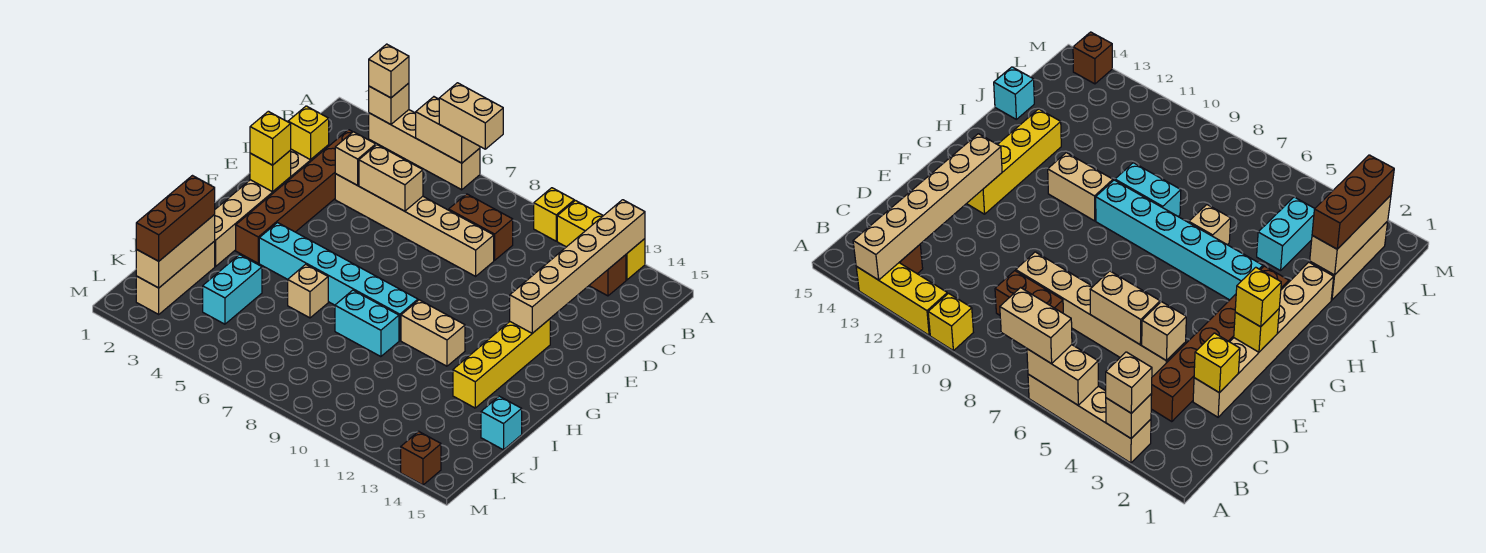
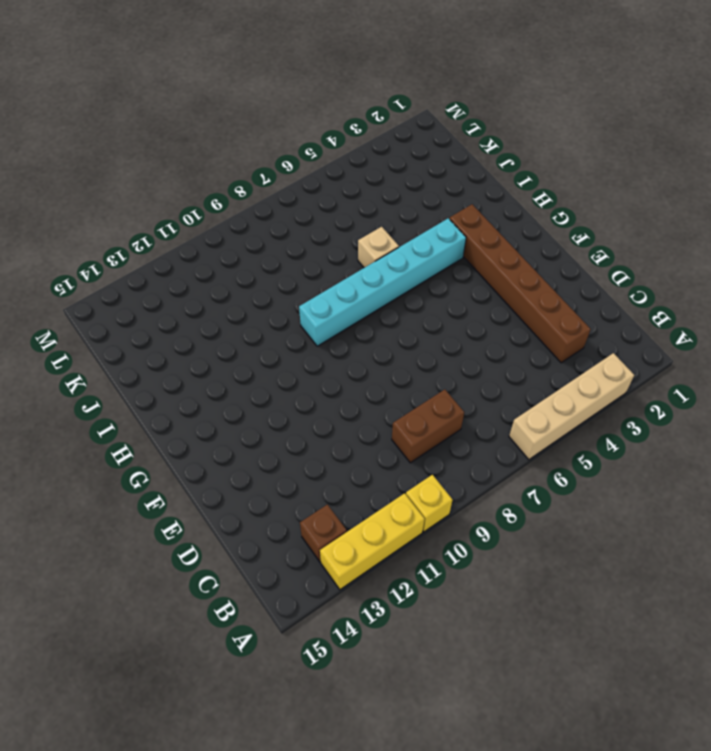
none -> tan 1x6 brick [214,145,329,266]
none -> tan 1x6 brick [335,174,494,276]
none -> yellow 1x4 brick [453,319,550,408]

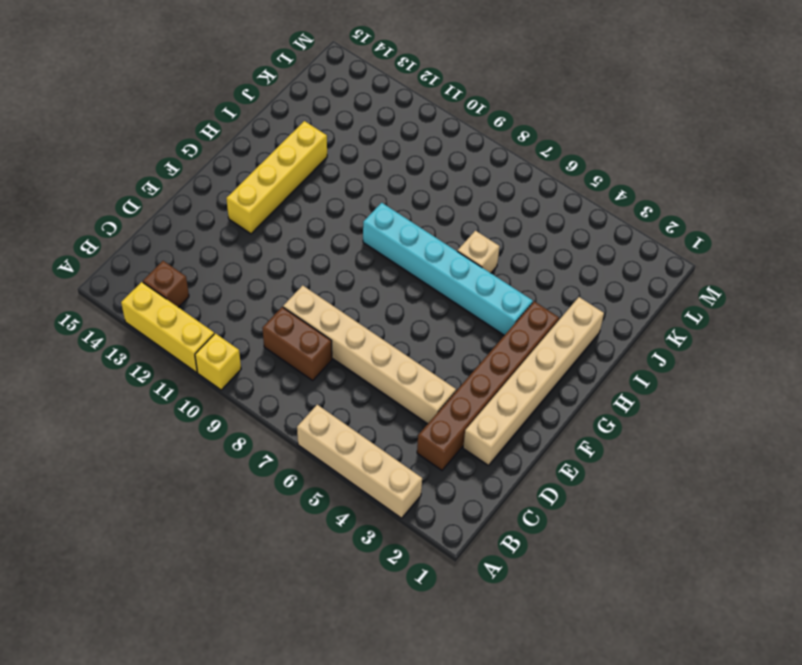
none -> tan 1x2 brick [401,300,465,366]
none -> cyan 1x2 brick [335,290,399,357]
none -> tan 1x3 brick [136,241,215,314]

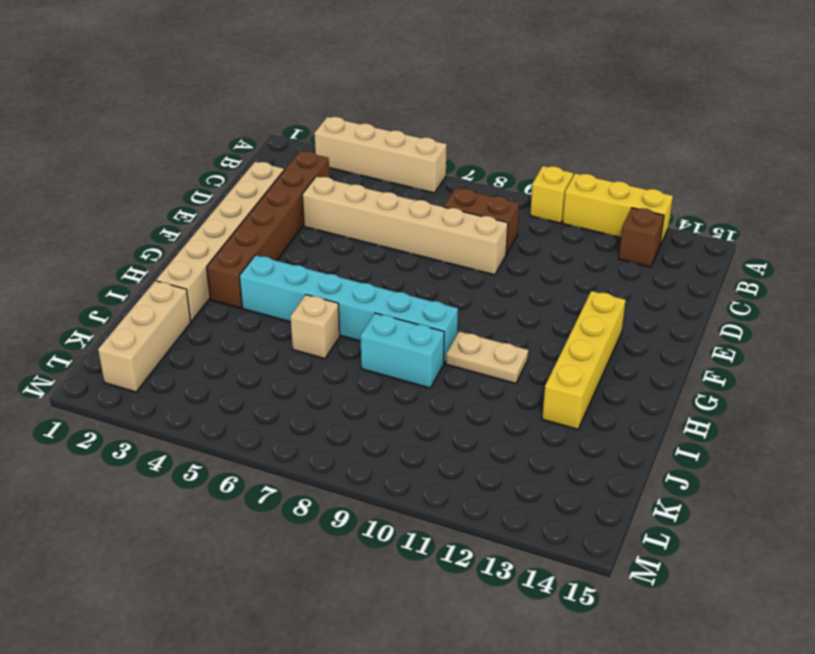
tan 1x2 plate [446,331,528,384] -> tan 1x2 brick [401,300,465,366]
none -> cyan 1x2 brick [203,255,262,324]
none -> cyan 1x1 brick [481,396,522,450]
none -> brown 1x1 brick [401,431,441,485]

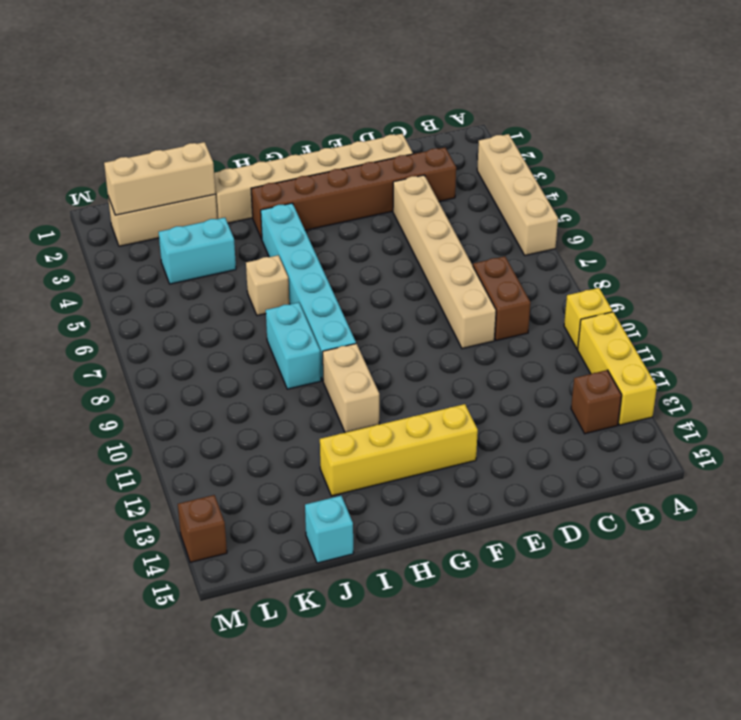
none -> tan 1x1 brick [369,83,409,124]
none -> tan 1x2 brick [416,97,480,163]
none -> tan 1x6 brick [510,200,645,333]

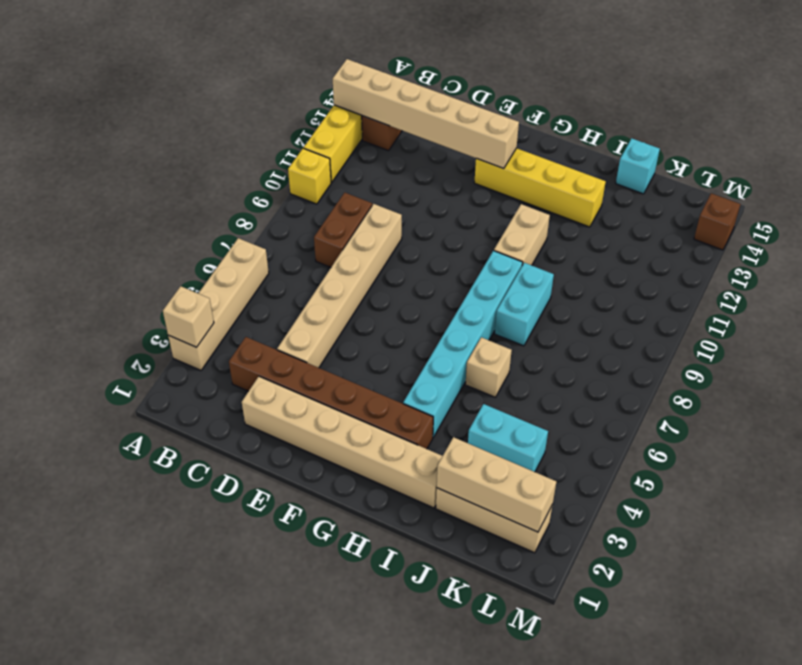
none -> tan 1x2 brick [416,97,480,163]
none -> yellow 1x1 brick [288,106,329,160]
none -> tan 1x1 brick [335,132,376,185]

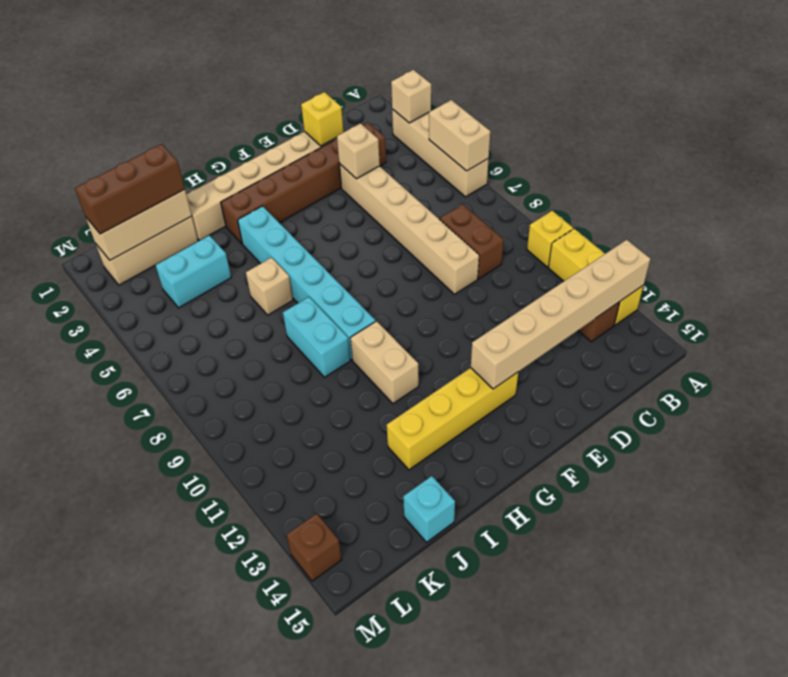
none -> tan 1x2 brick [359,145,423,211]
none -> yellow 1x1 brick [250,150,291,192]
none -> tan 1x1 brick [369,44,409,98]

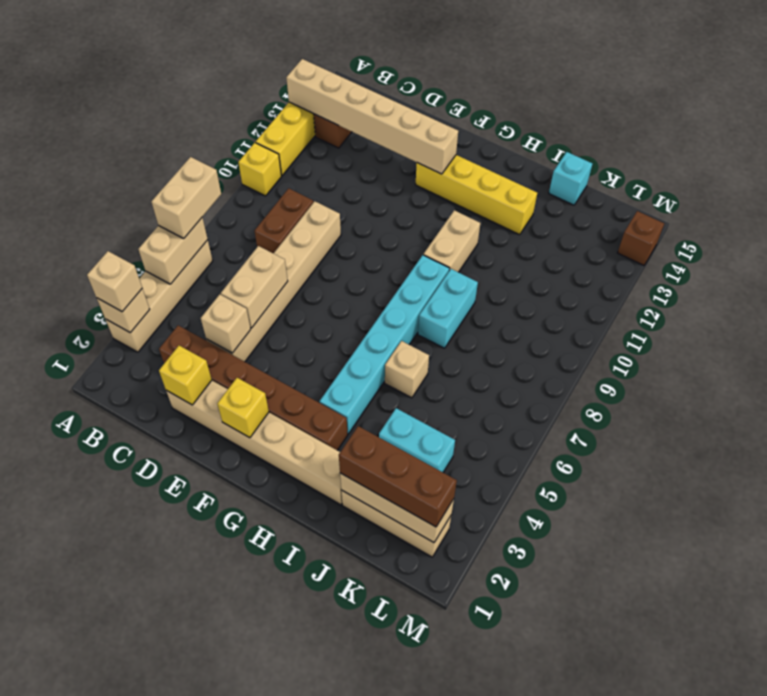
none -> yellow 1x1 brick [250,111,291,165]

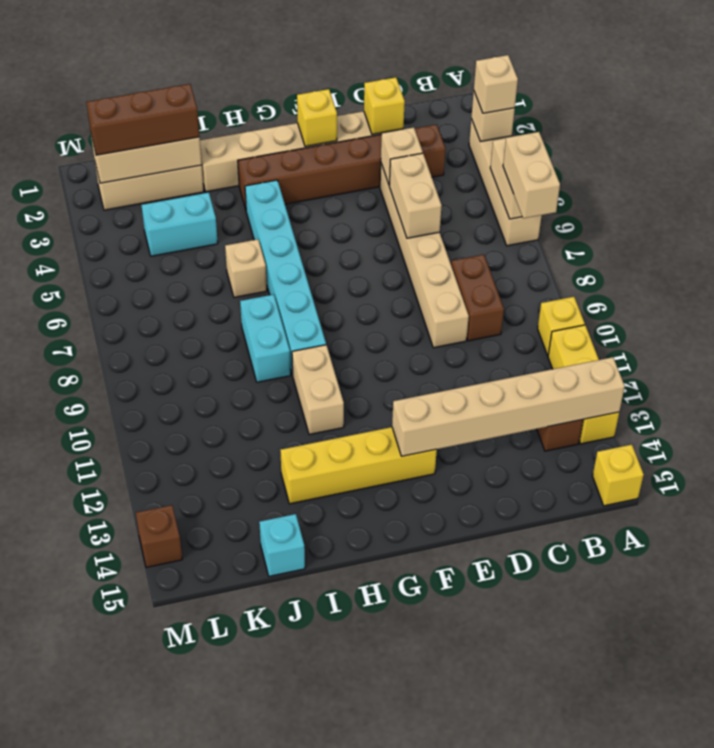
yellow 1x1 brick [593,445,644,506] -> yellow 1x1 brick moved to [250,111,291,165]

